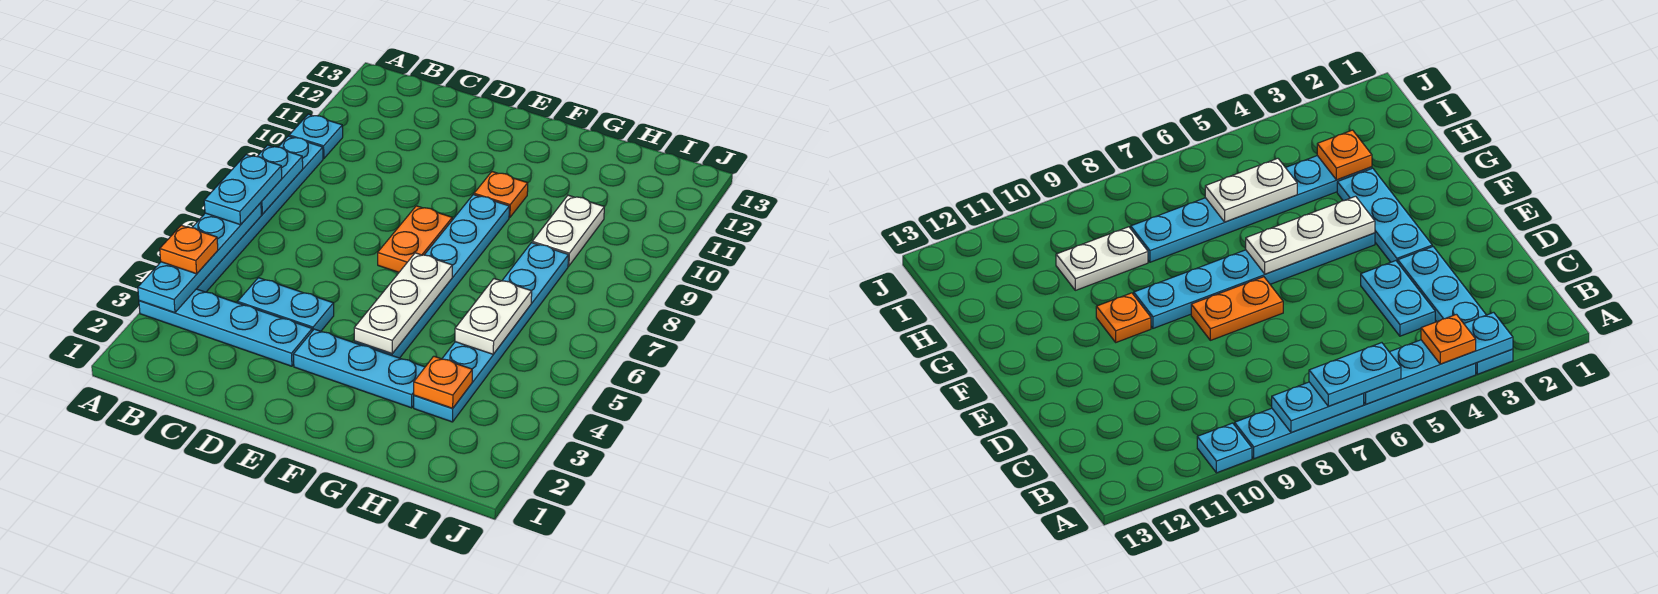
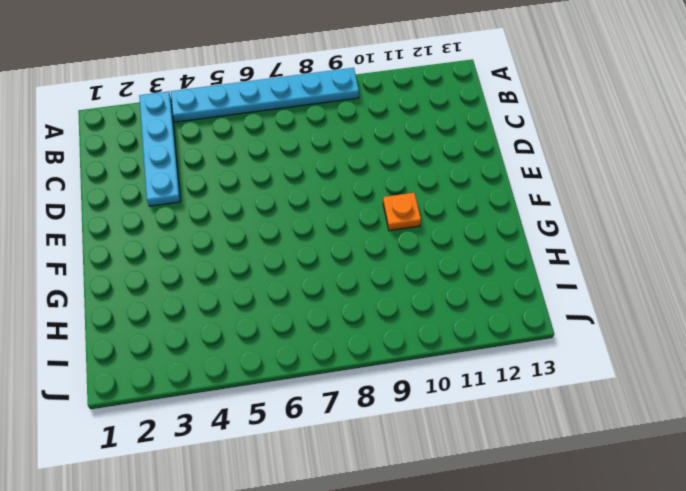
none -> cyan 1x1 plate [289,114,343,159]
none -> cyan 1x2 plate [238,278,334,331]
none -> cyan 1x3 plate [293,329,425,408]

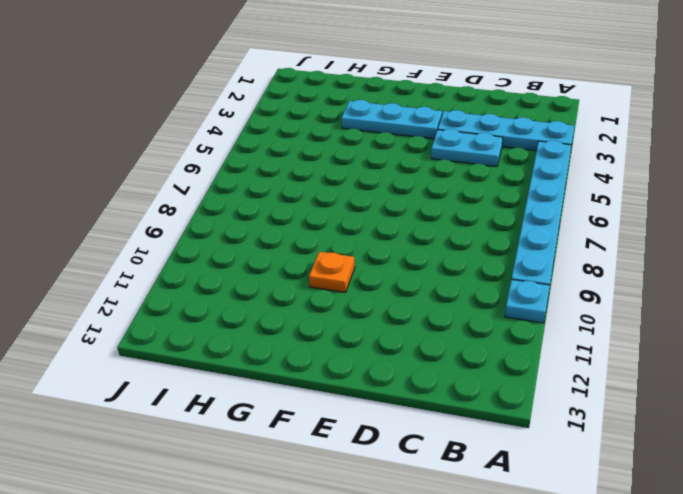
none -> orange 1x2 plate [378,206,452,272]
none -> cyan 1x6 plate [355,195,509,358]
none -> cyan 1x6 plate [414,243,569,422]

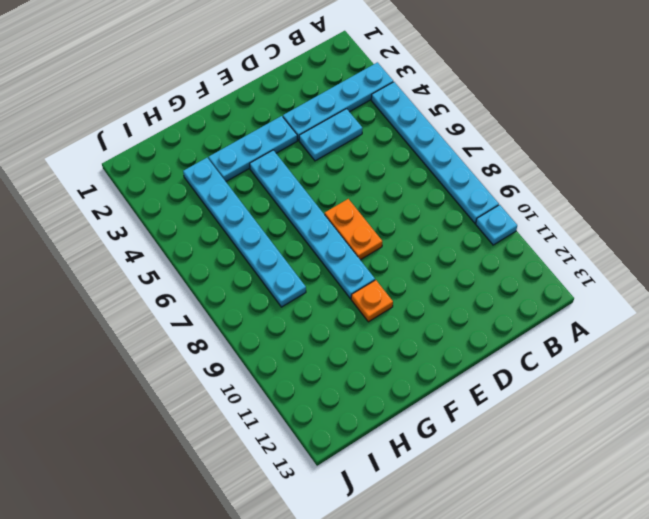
none -> white 1x2 plate [532,195,604,266]
none -> cyan 1x4 plate [138,203,261,313]
none -> cyan 1x2 plate [257,145,303,214]

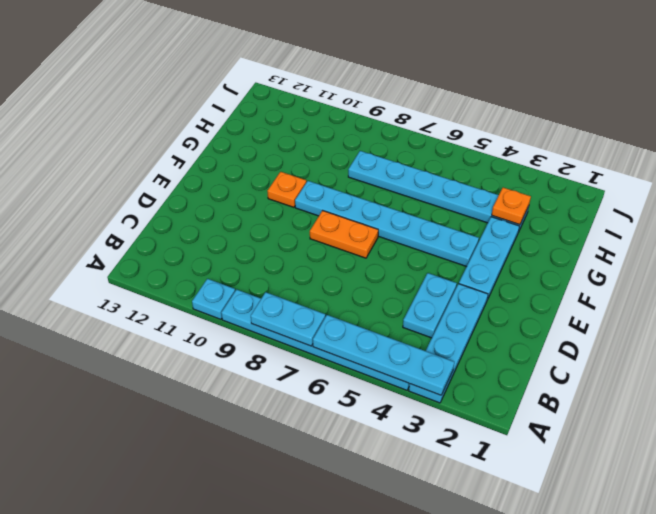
none -> white 1x2 plate [532,195,604,266]
none -> white 1x3 plate [354,253,452,354]
none -> white 1x2 plate [455,279,532,354]

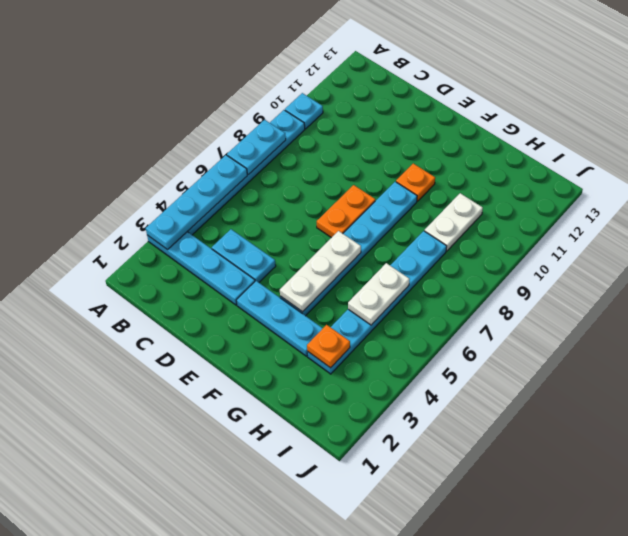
none -> orange 1x1 plate [160,225,218,274]
none -> cyan 1x2 plate [204,155,282,225]

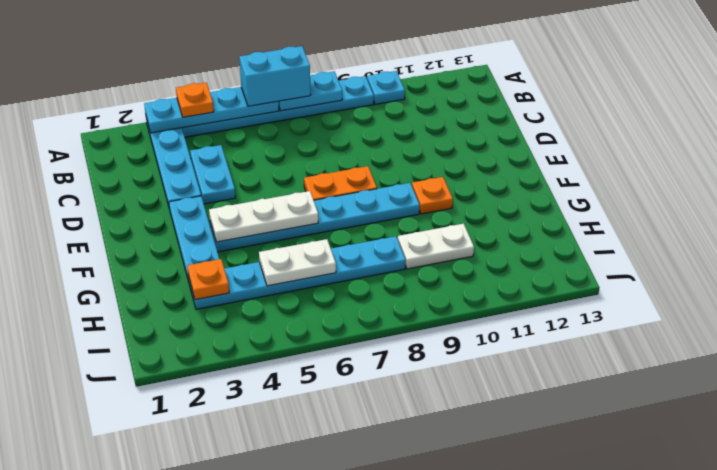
cyan 1x2 brick [239,46,311,106] -> cyan 1x2 plate [204,155,282,225]

